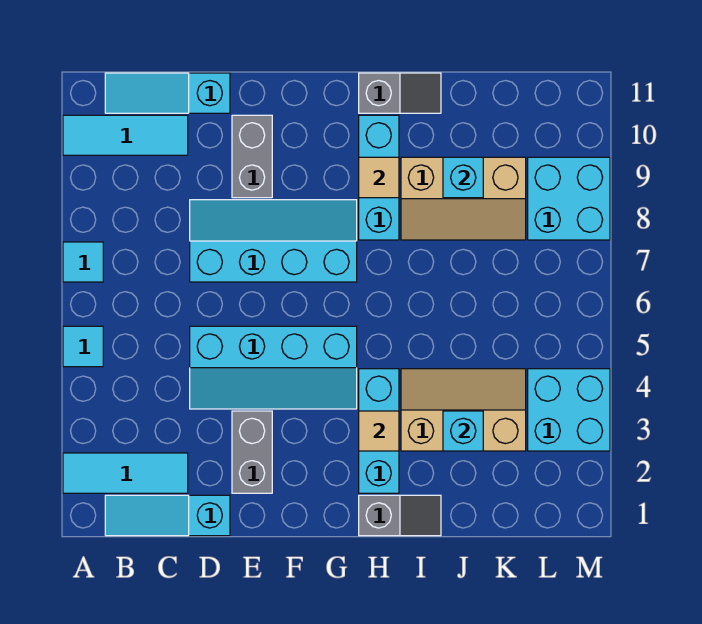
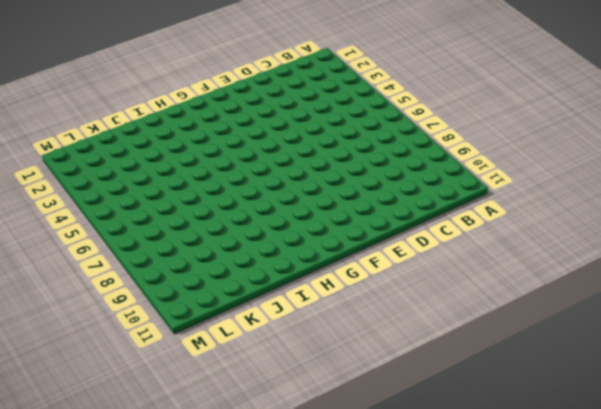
none -> cyan 1x3 tile [63,453,188,493]
none -> cyan 1x1 tile [63,326,103,367]
none -> cyan 1x1 tile [63,242,103,282]

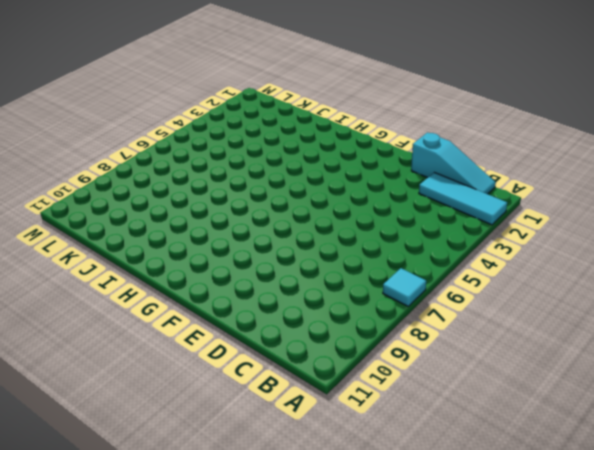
none -> cyan 1x1 tile [63,326,103,367]
none -> cyan 1x3 tile [63,115,188,155]
none -> cyan 1x3 slope [105,73,230,113]

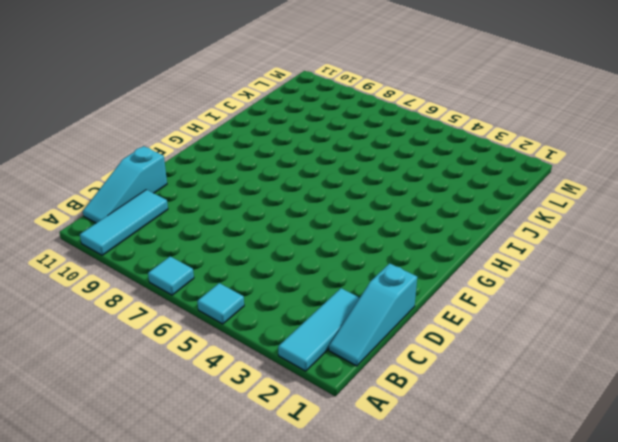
none -> cyan 2x4 slope [190,326,357,409]
none -> cyan 2x4 slope [190,200,357,282]
none -> grey 1x2 brick [232,411,272,493]

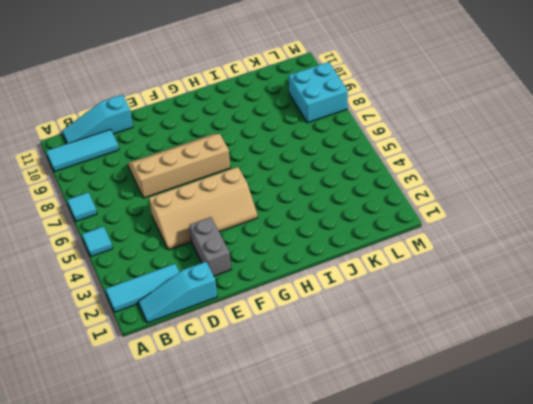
tan 2x4 slope [149,167,258,250] -> cyan 2x4 slope [190,326,357,409]
tan 2x4 slope [128,134,230,198] -> cyan 2x4 slope [190,200,357,282]
none -> grey 1x2 brick [232,115,272,198]
none -> grey 1x2 slope [359,495,441,536]
none -> cyan 1x3 brick [359,369,399,493]

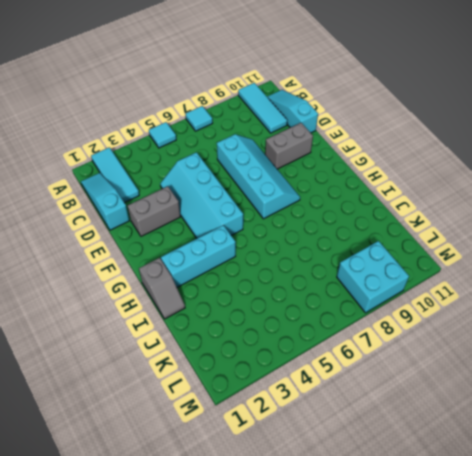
none -> cyan 1x3 brick [359,115,399,240]
none -> grey 1x2 slope [359,73,441,113]
none -> tan 2x3 slope [401,369,526,451]

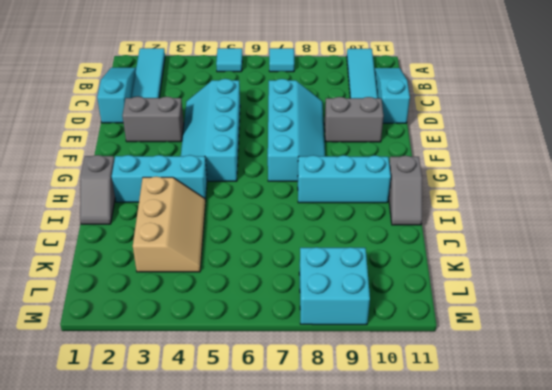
none -> tan 2x3 slope [401,157,526,240]
none -> cyan 2x2 brick [528,369,610,451]
none -> tan 1x1 tile [359,411,399,451]

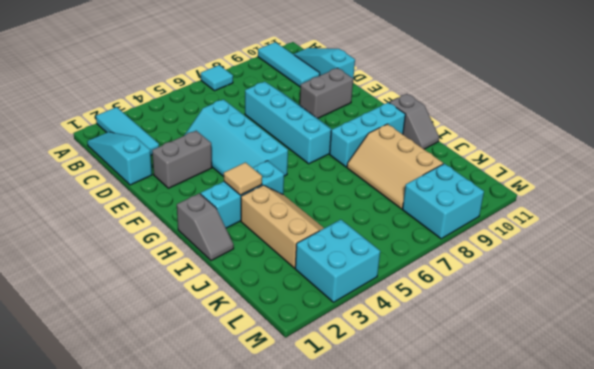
none -> cyan 1x1 tile [63,326,103,367]
none -> tan 1x1 tile [359,157,399,198]
none -> cyan 1x1 brick [443,411,483,451]

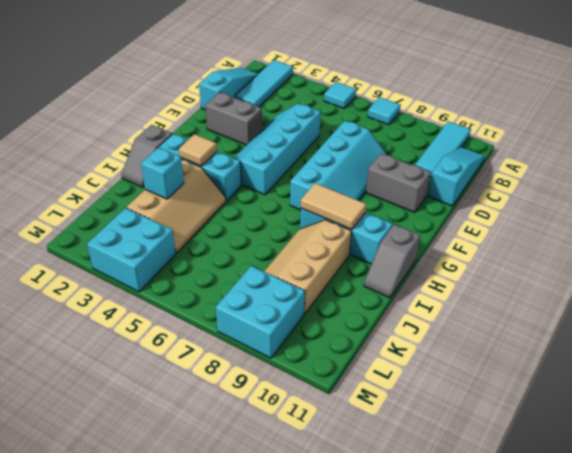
tan 1x2 tile [301,183,366,229] -> tan 1x1 tile [359,157,399,198]
none -> cyan 1x1 brick [443,157,483,198]

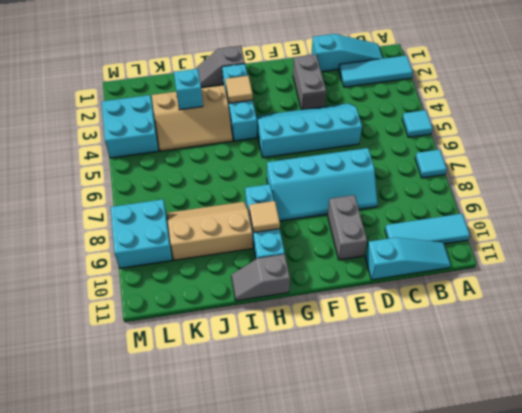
none -> cyan 1x1 brick [443,157,483,198]

